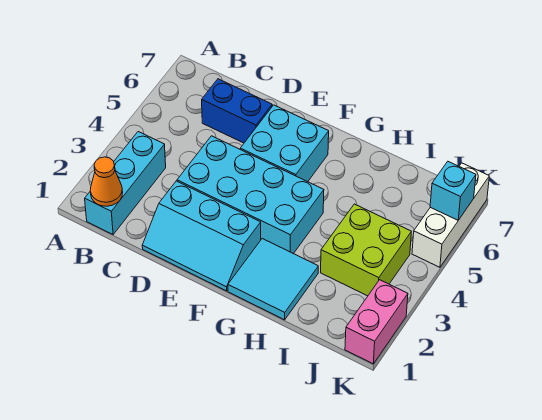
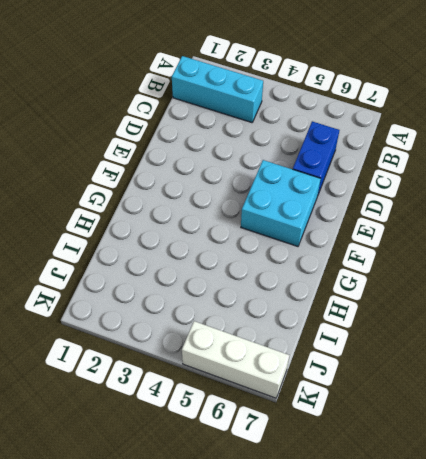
none -> cyan 2x3 slope [142,181,261,291]
none -> cyan 2x4 brick [177,136,324,254]

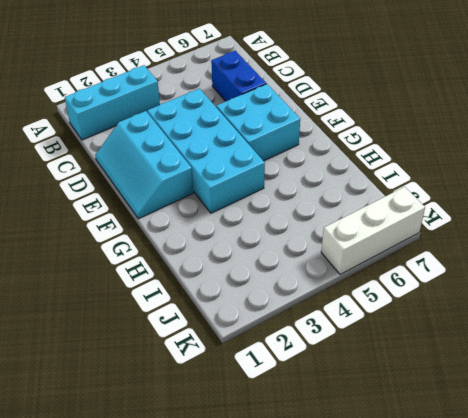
none -> cyan 2x2 tile [228,239,318,320]
none -> lime 2x2 brick [321,204,411,296]

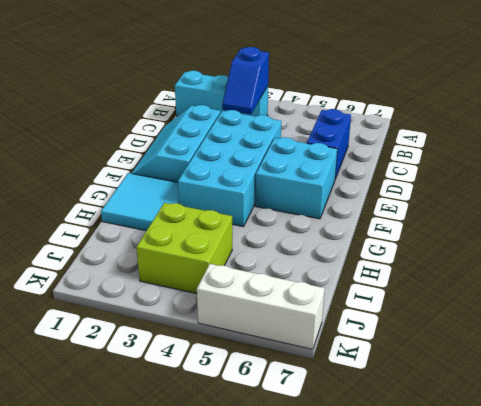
blue 1x2 slope [222,47,269,114] -> none
none -> pink 1x2 brick [345,280,408,364]
none -> orange 1x1 cone [90,157,123,206]

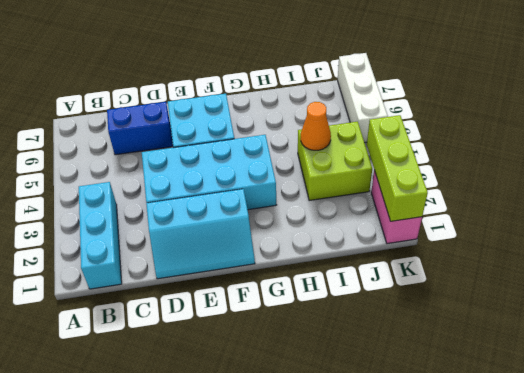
orange 1x1 cone [301,102,331,150] -> orange 1x1 cone moved to [90,157,123,206]
lime 1x3 brick [367,115,428,221] -> none
none -> cyan 2x2 tile [228,239,318,320]
none -> cyan 1x1 brick [430,162,476,220]

